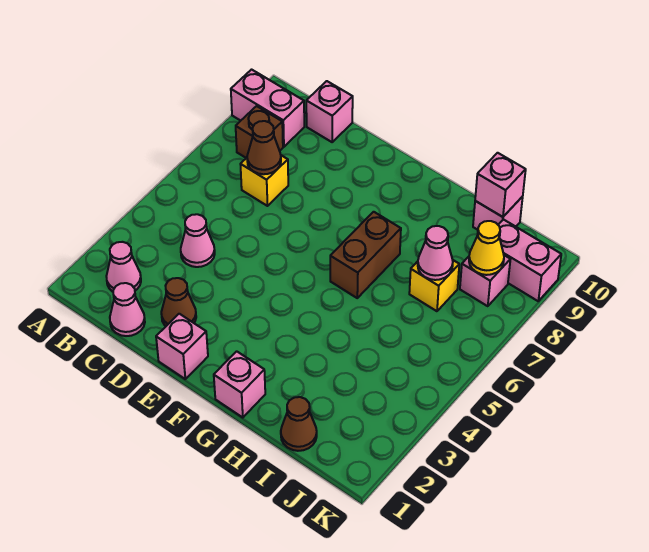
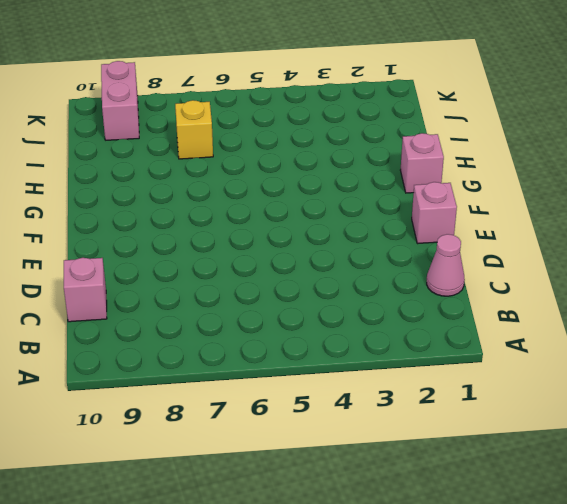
none -> pink 1x2 brick [231,70,304,147]
none -> pink 1x1 cone [106,242,141,292]
none -> brown 1x1 brick [236,106,283,158]

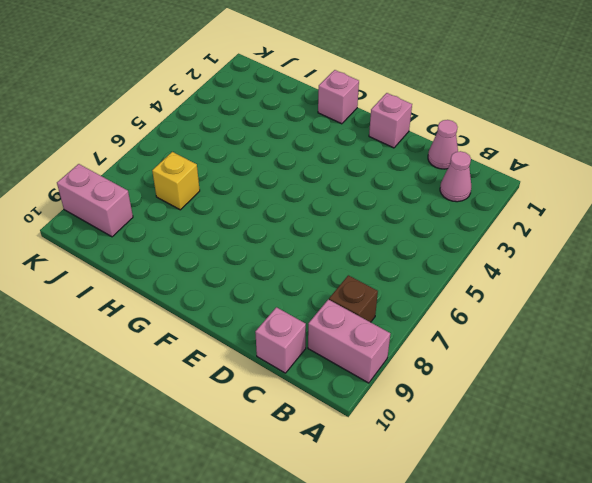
none -> pink 1x1 cone [181,214,215,267]
none -> yellow 1x1 brick [240,155,288,206]
none -> brown 1x1 cone [161,278,196,326]

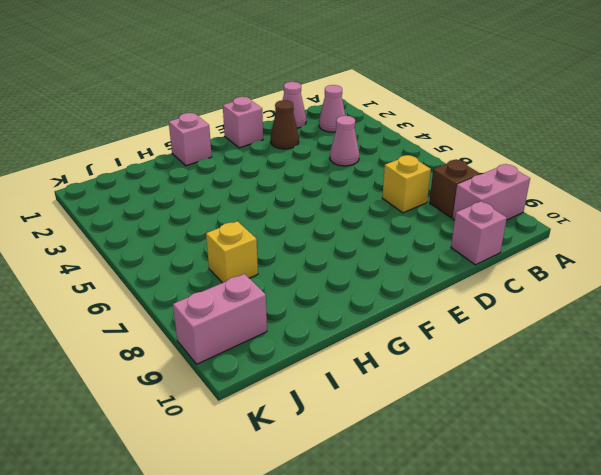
none -> brown 1x2 brick [330,212,401,298]
none -> brown 1x1 cone [281,397,317,451]
none -> pink 1x1 brick [473,197,523,230]

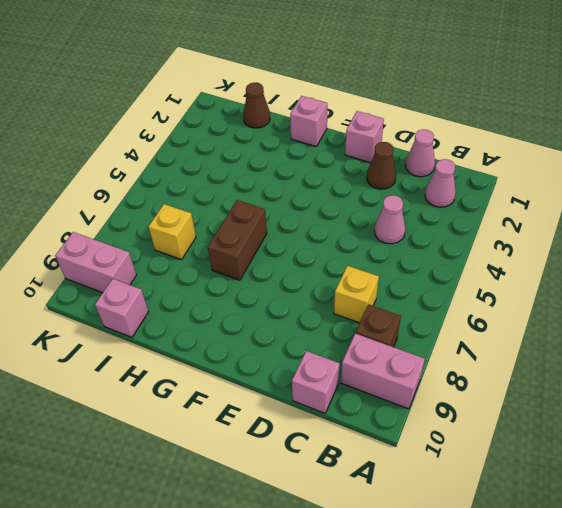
none -> pink 1x1 brick [460,255,510,306]
none -> brown 1x1 cone [247,121,281,174]
none -> pink 1x1 cone [418,226,453,280]

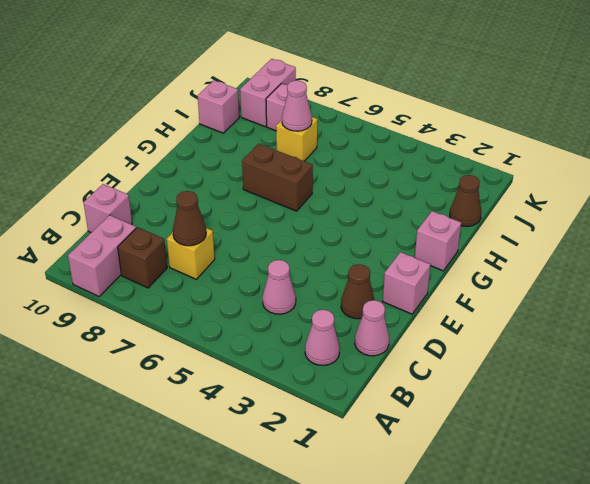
none -> pink 1x1 brick [475,153,526,217]
none -> yellow 1x1 cone [469,221,504,275]

